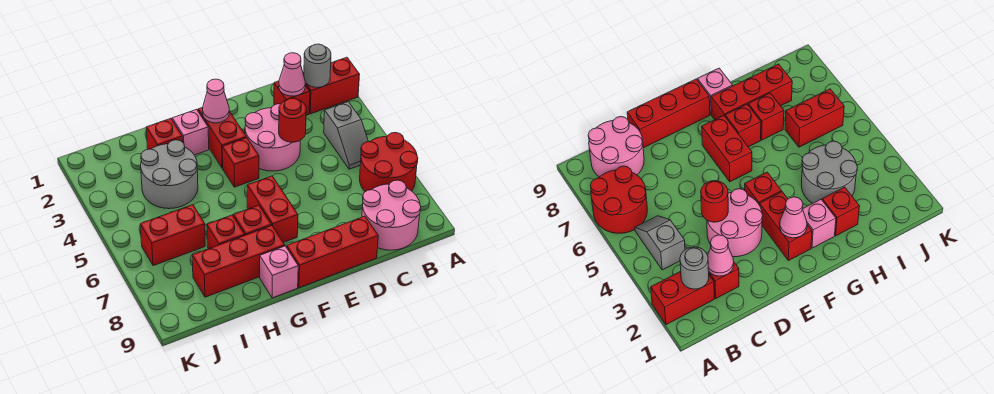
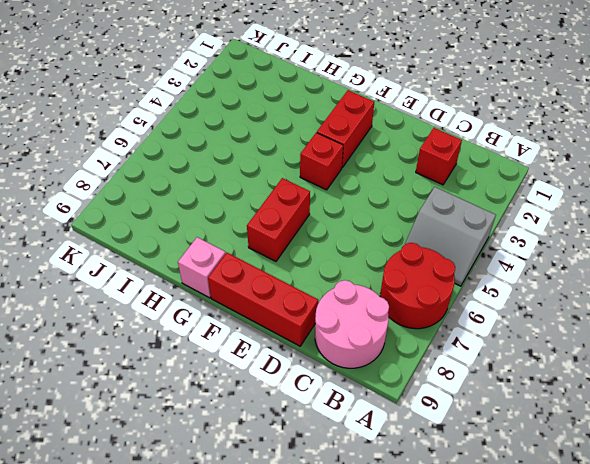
grey 2x2 slope [405,187,496,286] -> grey 1x2 slope [324,102,368,169]
none -> red 1x2 brick [303,57,360,114]
none -> pink 2x2 round brick [245,104,300,171]
none -> pink 1x1 brick [172,109,209,155]

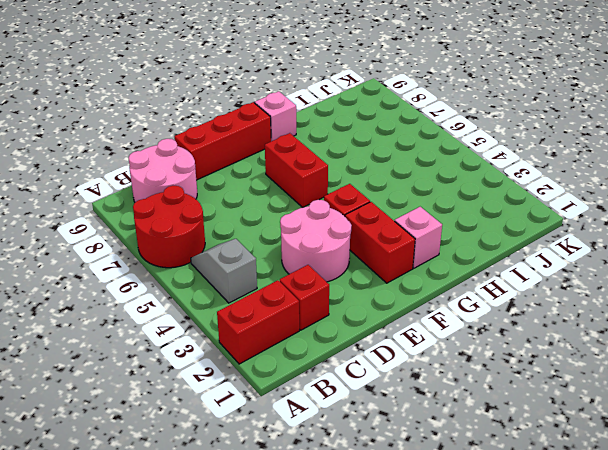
none -> red 1x1 brick [234,205,271,235]
none -> red 1x3 brick [192,225,285,297]
none -> red 1x1 brick [146,118,183,149]

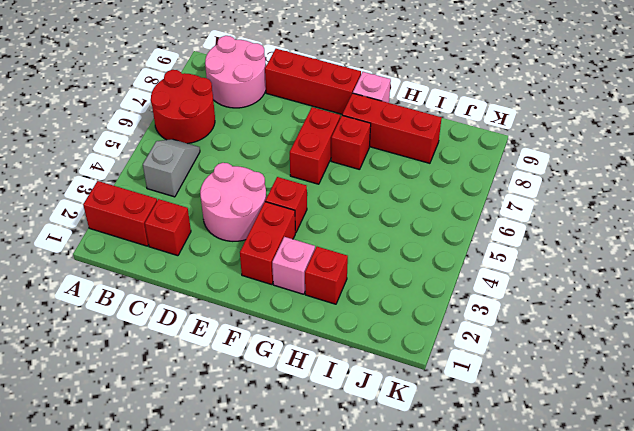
none -> grey 2x2 round brick [141,140,198,209]
none -> red 1x1 brick [207,215,245,249]
none -> red 1x2 brick [140,205,205,266]

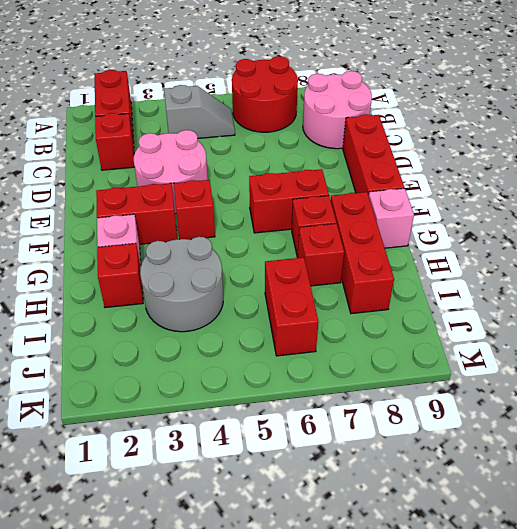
none -> grey 1x1 round brick [304,44,331,87]
none -> pink 1x1 cone [279,53,305,96]
none -> red 1x1 round brick [279,98,306,142]

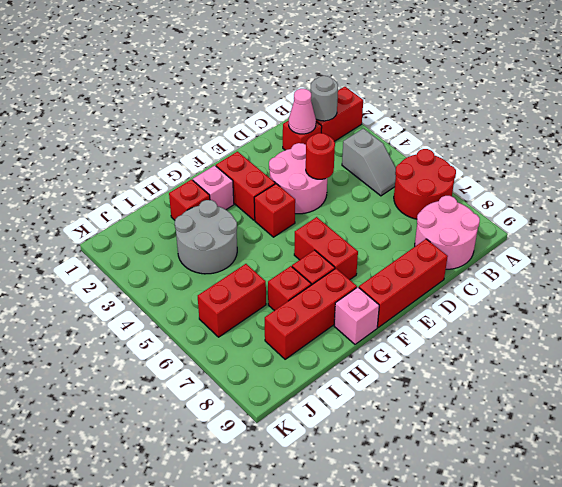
none -> pink 1x1 cone [203,79,229,123]

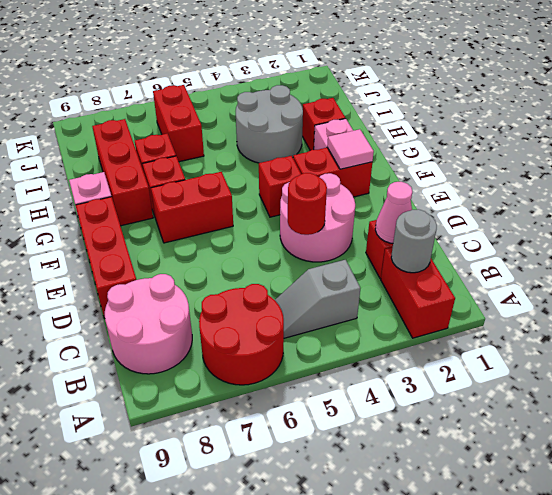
pink 1x1 tile [327,129,374,169] -> pink 1x1 cone [203,79,229,123]

